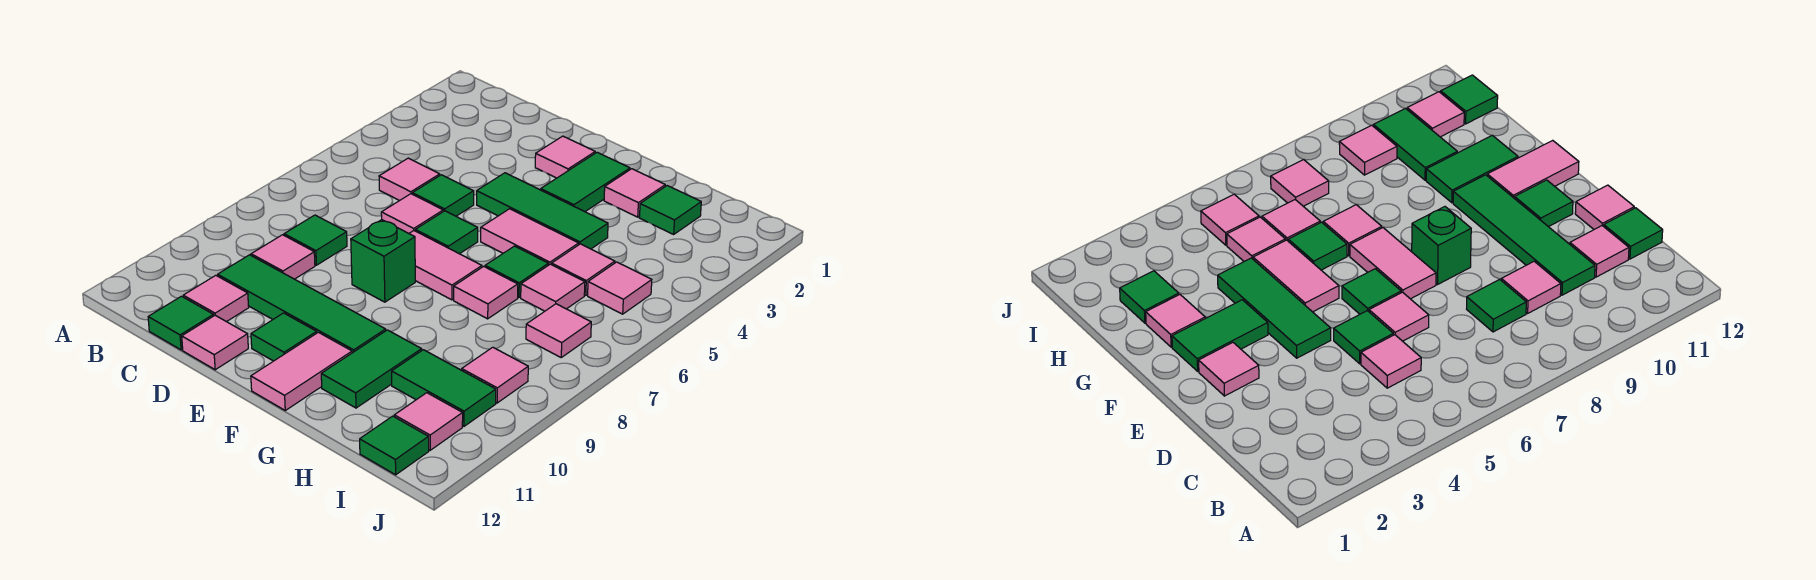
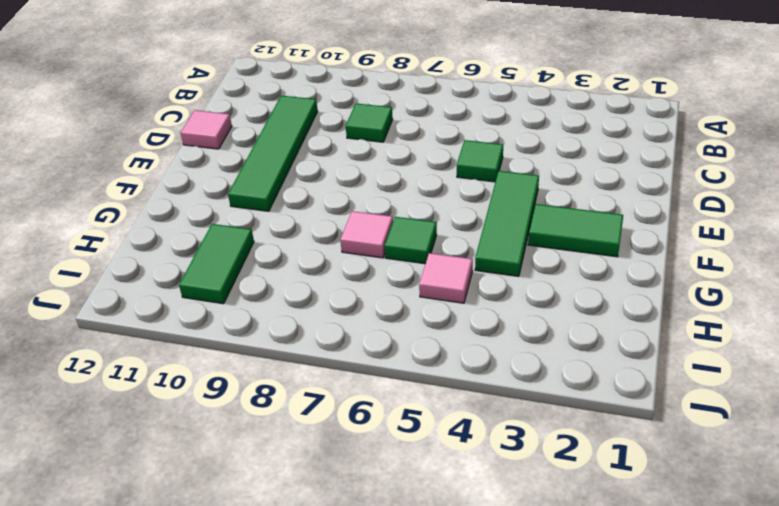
none -> pink 1x1 tile [379,158,440,201]
none -> pink 1x1 tile [251,235,315,279]
none -> pink 1x1 tile [183,275,249,322]
none -> green 1x1 tile [148,296,214,350]

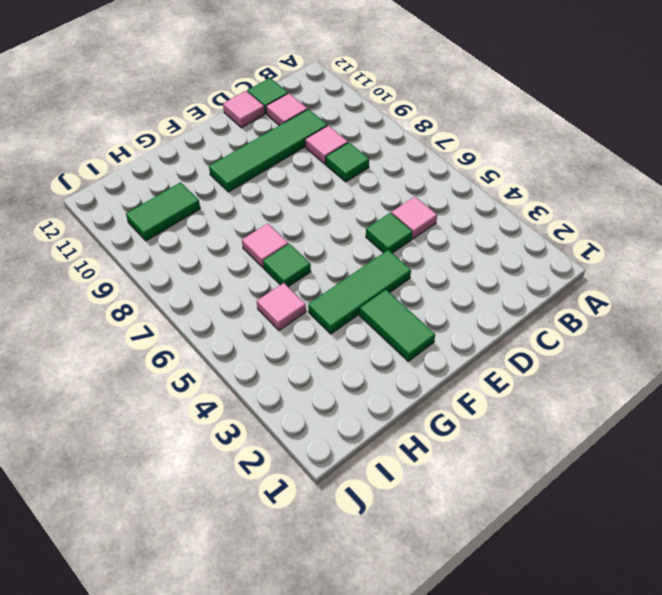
none -> pink 1x1 tile [381,194,443,233]
none -> pink 1x1 tile [535,136,595,178]
none -> green 1x1 tile [415,211,478,254]
none -> pink 1x2 tile [409,231,482,300]

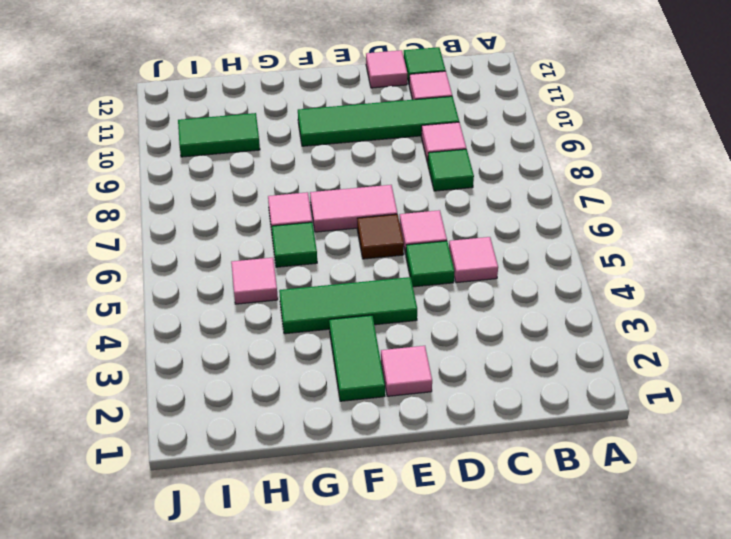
brown 1x1 tile [357,214,404,259] -> green 1x1 tile [415,211,478,254]
none -> green 1x1 brick [351,220,415,302]
none -> green 1x1 tile [251,313,317,361]
none -> pink 1x2 tile [481,209,579,265]
none -> pink 1x2 tile [251,332,352,410]

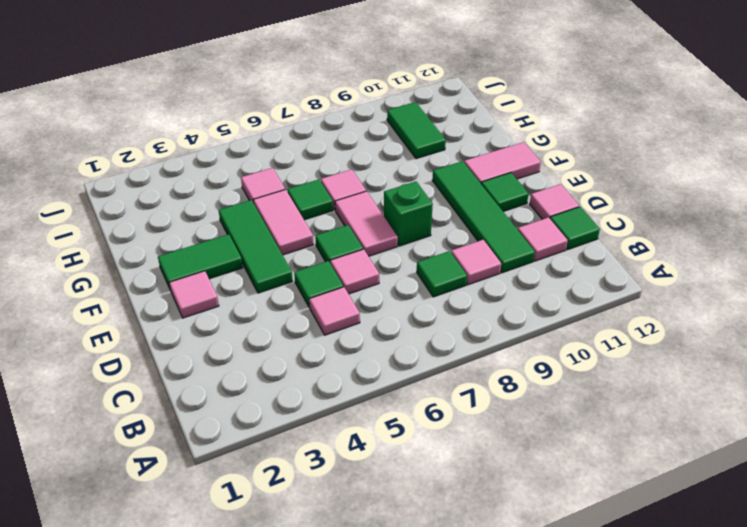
none -> pink 1x1 tile [604,169,665,217]
none -> green 1x2 tile [321,330,422,408]
none -> green 1x1 tile [639,186,701,234]
none -> pink 1x1 tile [521,264,585,311]

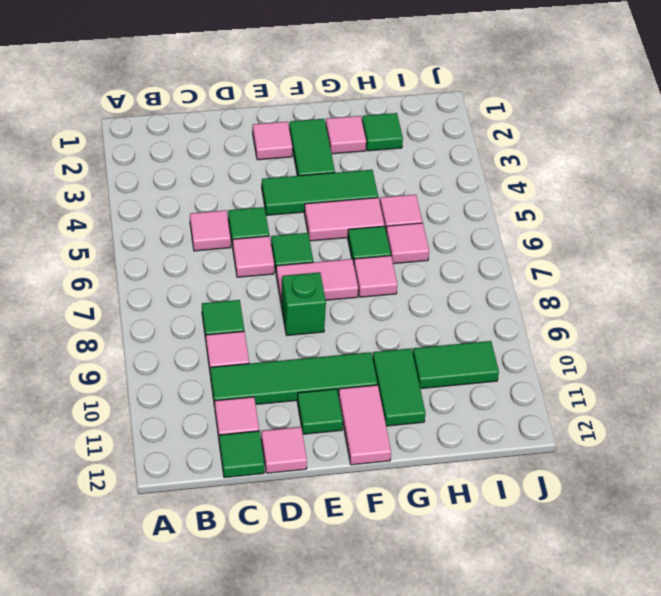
none -> pink 1x1 tile [588,262,652,314]
none -> pink 1x1 tile [526,304,591,357]
none -> pink 1x1 tile [462,347,528,403]
none -> pink 1x1 tile [394,393,463,450]

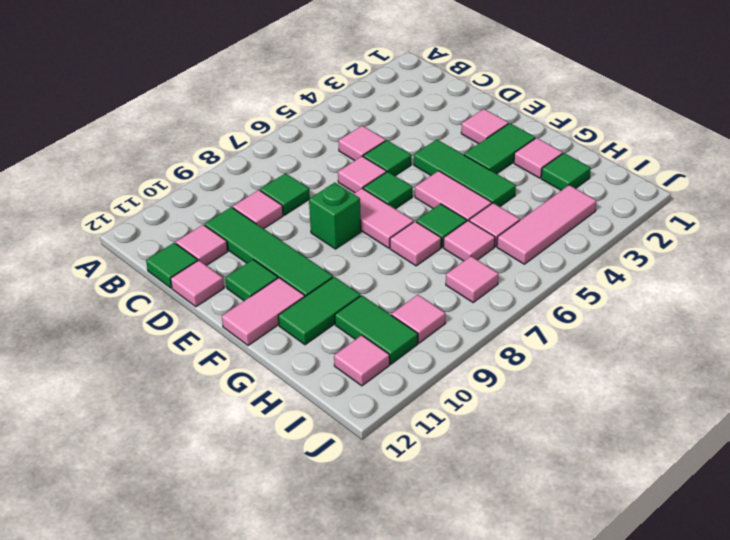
pink 1x3 tile [497,185,596,264] -> pink 1x1 tile [588,262,652,314]
none -> green 1x1 tile [360,416,429,475]

